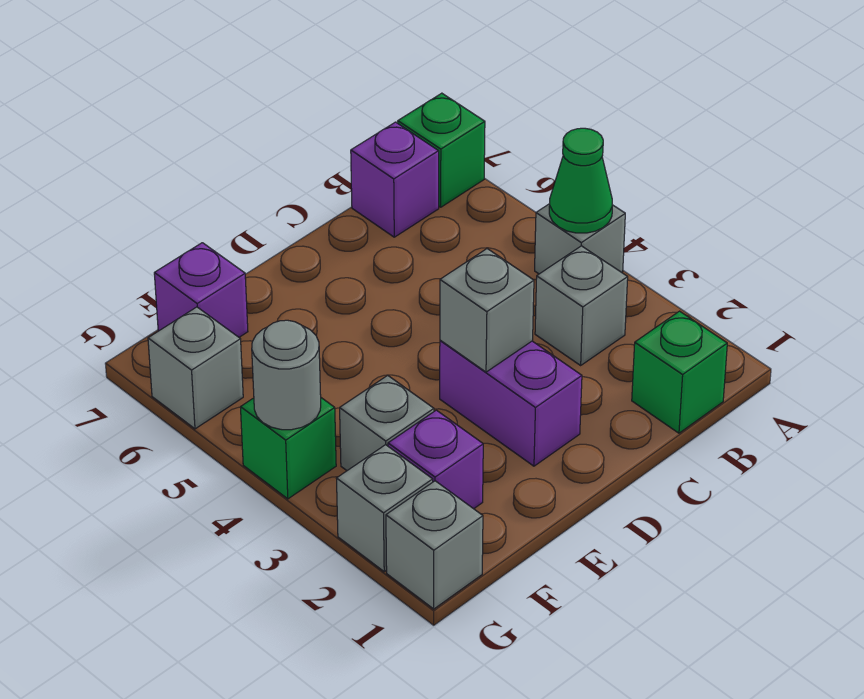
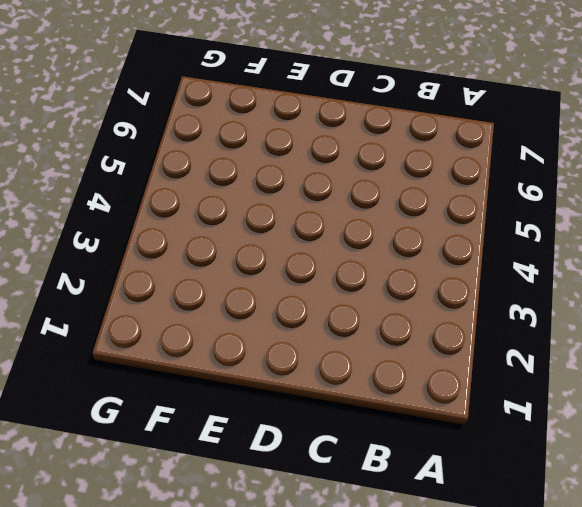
none -> grey 1x1 brick [535,204,625,274]
none -> green 1x1 brick [398,93,485,207]
none -> green 1x1 brick [632,311,727,433]

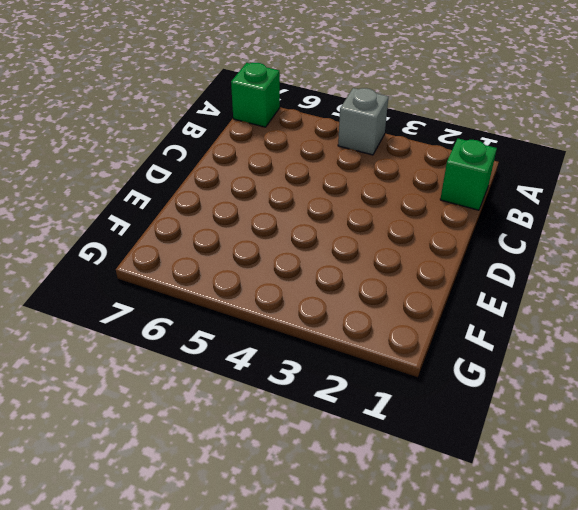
none -> grey 1x1 brick [535,246,628,365]
none -> purple 1x1 brick [351,122,439,237]
none -> purple 1x2 brick [440,340,582,466]

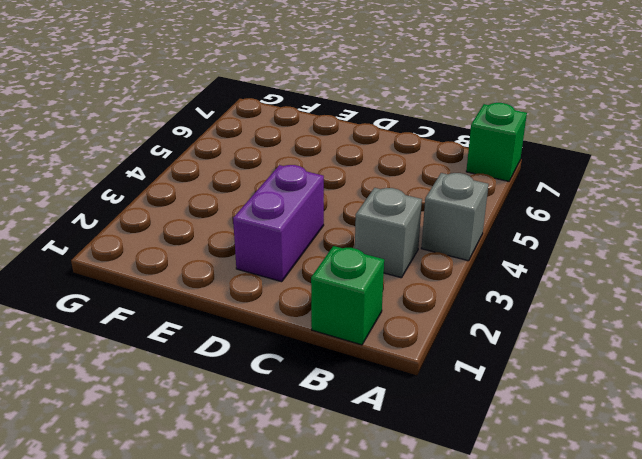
none -> purple 1x1 brick [351,122,439,237]
none -> purple 1x1 brick [388,410,483,509]
none -> grey 1x1 brick [340,375,434,471]

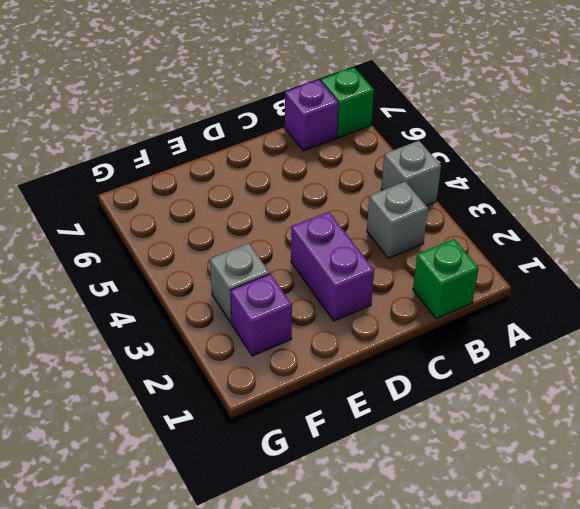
none -> purple 1x1 brick [154,243,248,337]
none -> grey 1x1 brick [386,481,483,609]
none -> grey 1x1 brick [336,445,433,571]

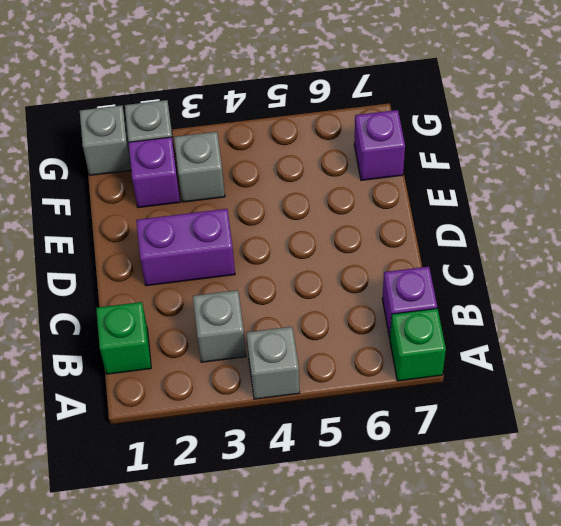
none -> green 1x1 brick [241,398,336,499]
none -> grey 1x1 brick [148,307,243,429]
none -> green 1x1 cone [549,128,612,233]

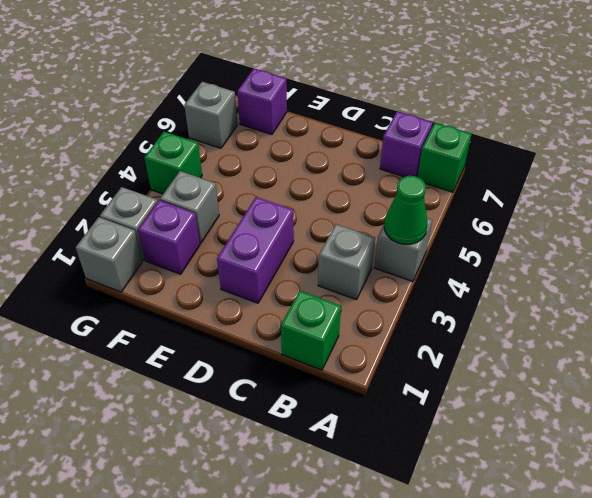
none -> grey 1x1 brick [440,249,534,372]
none -> grey 1x1 round brick [252,320,321,430]

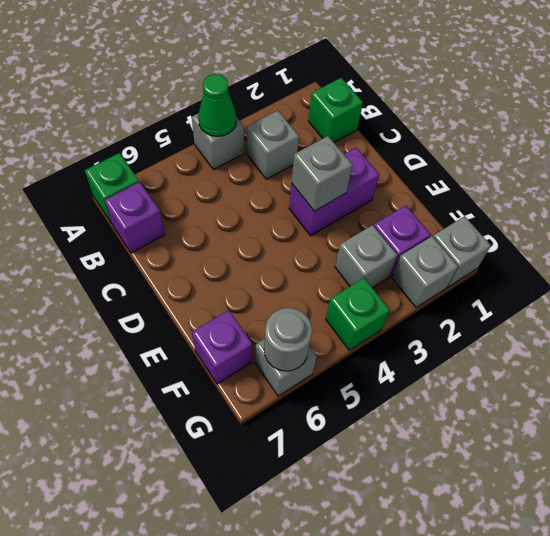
grey 1x1 round brick [264,308,312,371] -> grey 1x1 round brick moved to [252,320,321,430]

